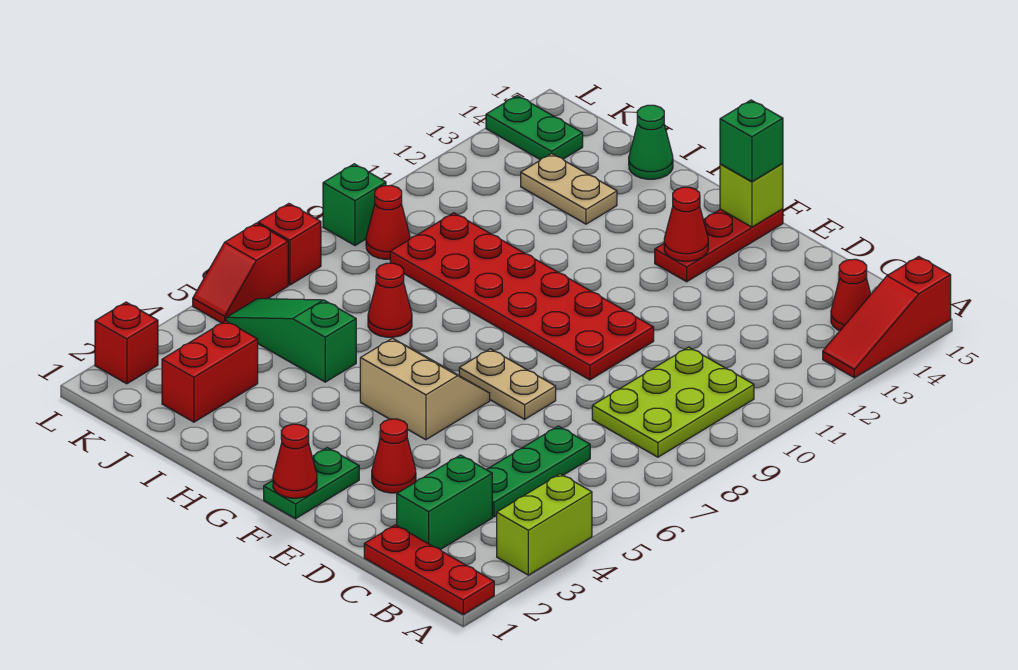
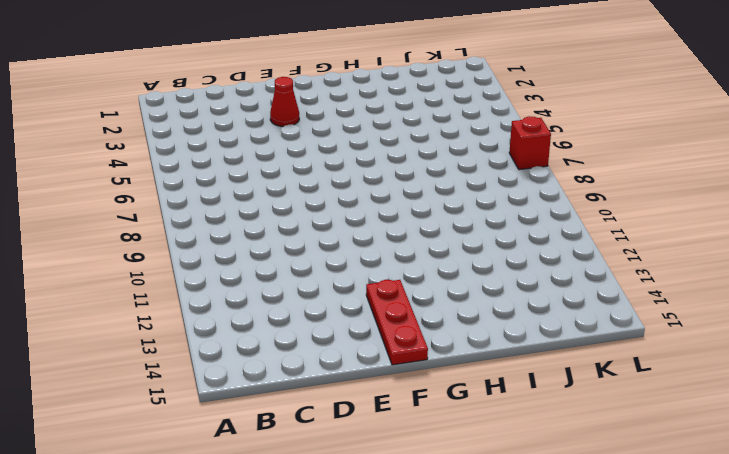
none -> red 1x3 plate [364,525,494,614]
none -> lime 1x2 brick [497,474,592,575]
none -> red 1x3 slope [823,257,951,378]

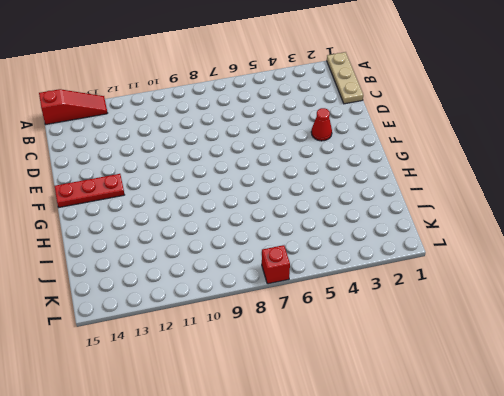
tan 1x3 plate [327,52,363,104] -> red 1x3 plate [364,525,494,614]
none -> lime 1x2 brick [497,474,592,575]
none -> lime 2x3 plate [592,347,754,457]
none -> red 1x1 cone [831,259,871,331]

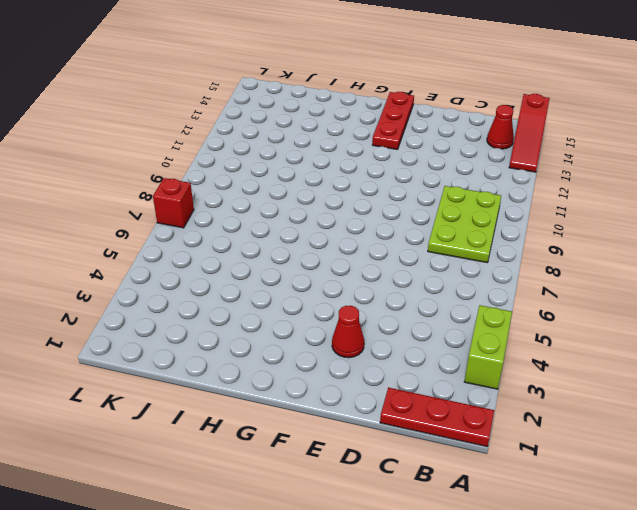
none -> green 1x2 brick [397,455,492,550]
none -> green 1x3 plate [486,426,590,517]
none -> tan 1x2 plate [459,349,556,419]

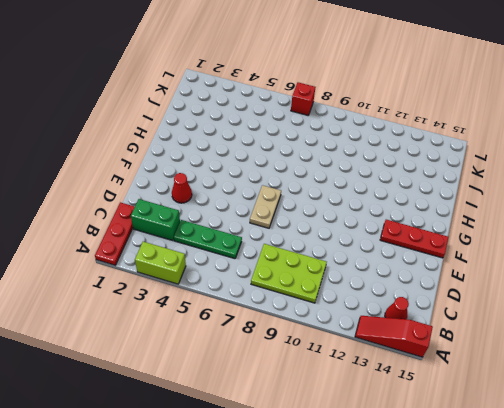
none -> red 2x6 plate [390,213,654,380]
none -> green 1x2 plate [264,448,359,519]
none -> tan 2x2 slope [360,338,490,440]

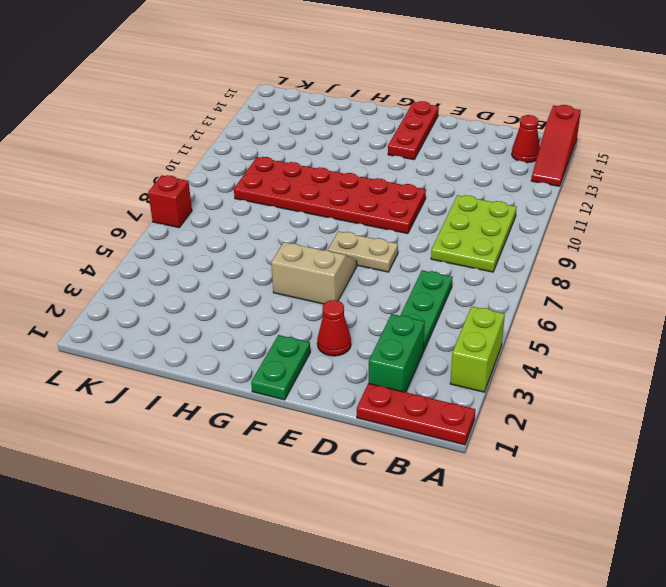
none -> green 1x3 slope [226,299,356,382]
none -> red 1x1 cone [368,263,412,337]
none -> tan 1x2 plate [521,154,617,224]

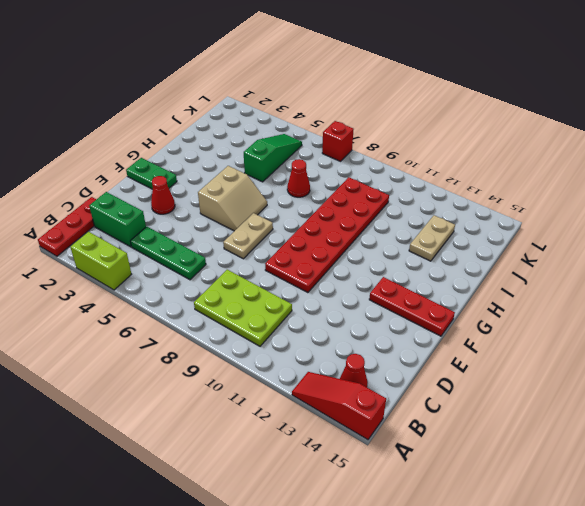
none -> green 1x1 cone [629,105,673,179]
none -> red 1x2 brick [162,321,258,422]
none -> red 1x1 cone [366,185,410,259]

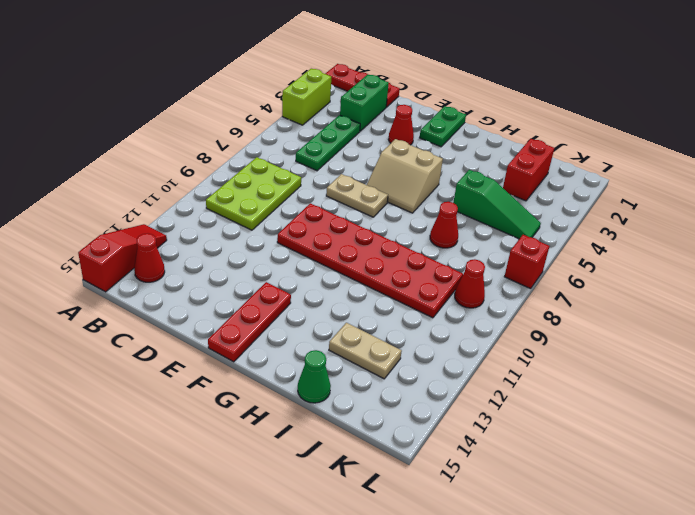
none -> green 1x2 plate [486,95,583,160]
none -> red 1x1 brick [95,302,158,384]
none -> red 1x2 slope [193,223,288,323]

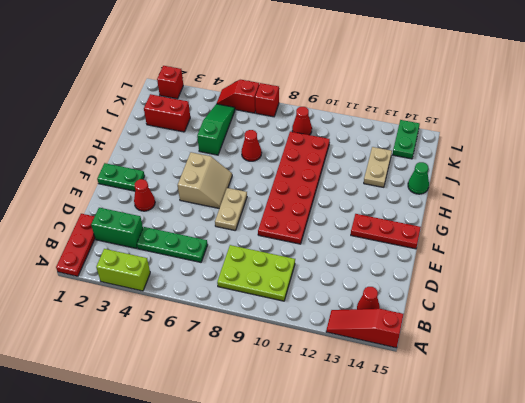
none -> green 1x1 brick [323,164,386,246]
none -> red 1x1 cone [273,424,317,498]
none -> red 1x1 cone [664,187,708,261]

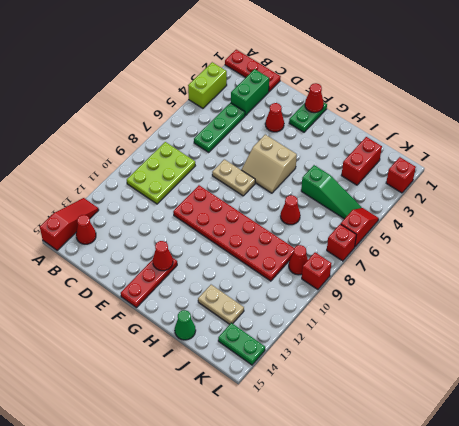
red 1x1 brick [302,252,331,290] -> green 1x1 brick [323,164,386,246]
none -> lime 1x1 brick [720,164,783,227]
none -> green 1x1 brick [720,100,783,182]

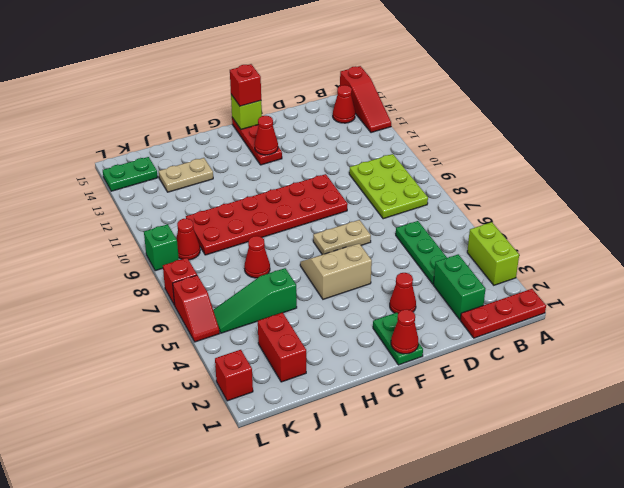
red 1x1 brick [230,64,261,106] -> green 1x1 brick [720,100,783,182]
none -> green 1x1 cone [629,105,673,179]

